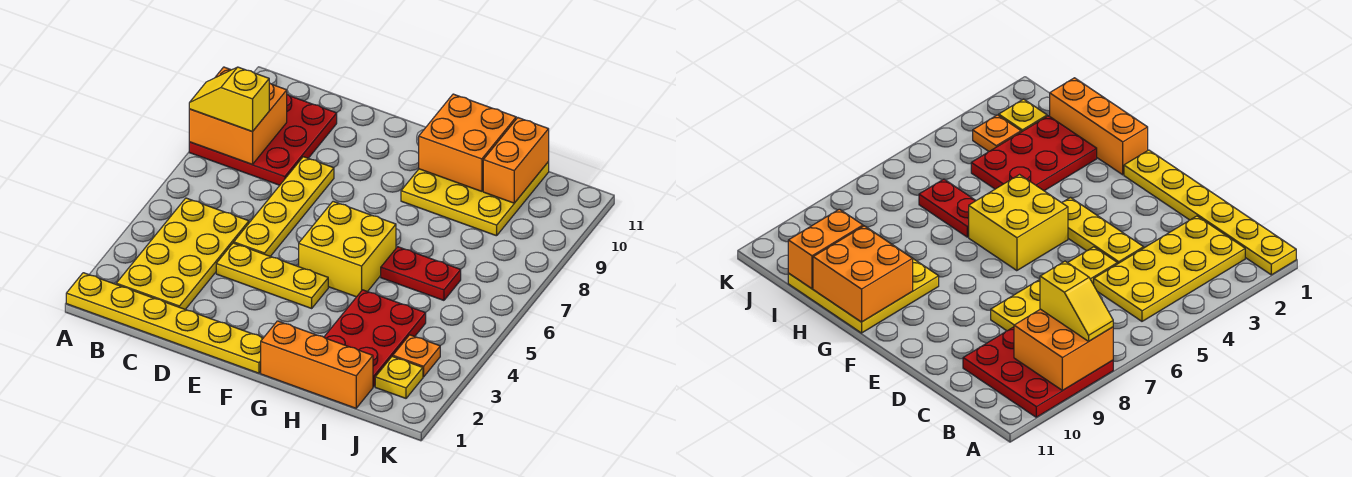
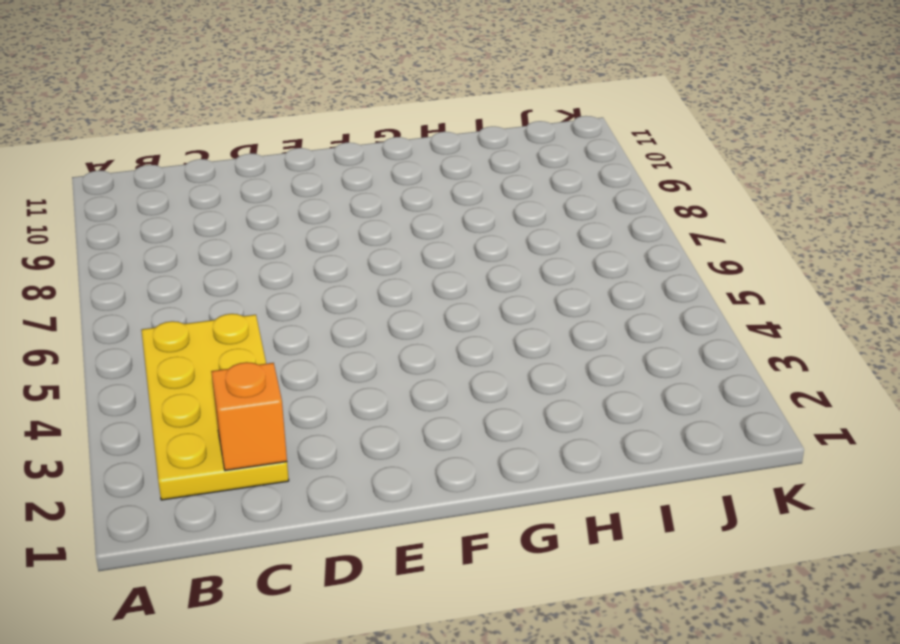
orange 1x1 brick [211,362,287,471] -> none
none -> yellow 1x6 plate [66,273,263,373]
none -> red 3x3 plate [189,95,337,185]
none -> yellow 1x3 plate [216,243,328,308]

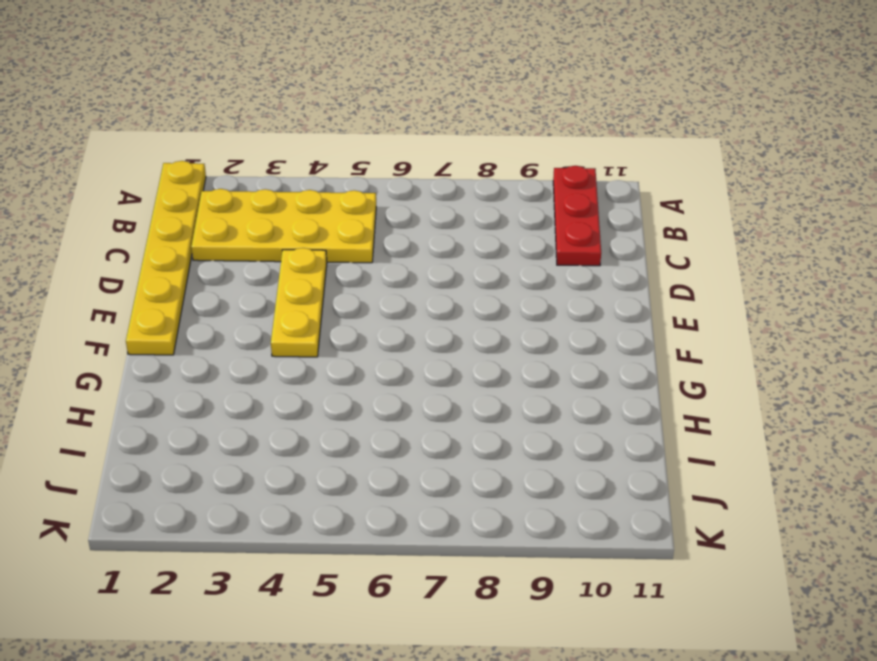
red 1x3 plate [553,166,601,266] -> red 3x3 plate [189,95,337,185]
none -> yellow 1x4 plate [234,157,334,256]
none -> yellow 2x2 brick [299,201,396,297]
none -> orange 1x3 brick [261,321,373,408]

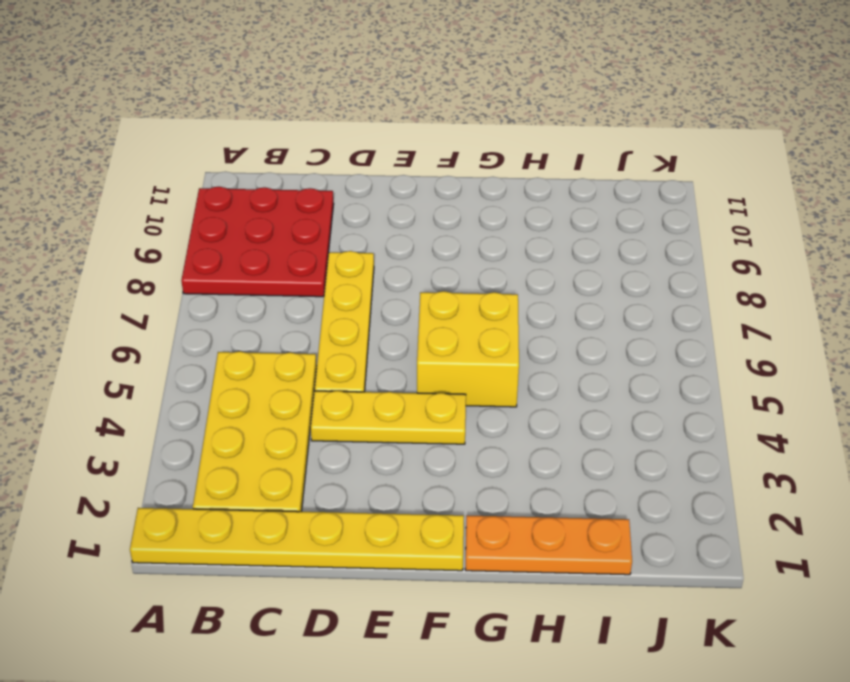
orange 1x3 plate [465,515,632,575] -> orange 1x3 brick [261,321,373,408]
none -> yellow 3x3 plate [401,162,549,236]
none -> red 2x3 plate [324,290,426,387]
none -> red 1x2 plate [381,247,461,300]

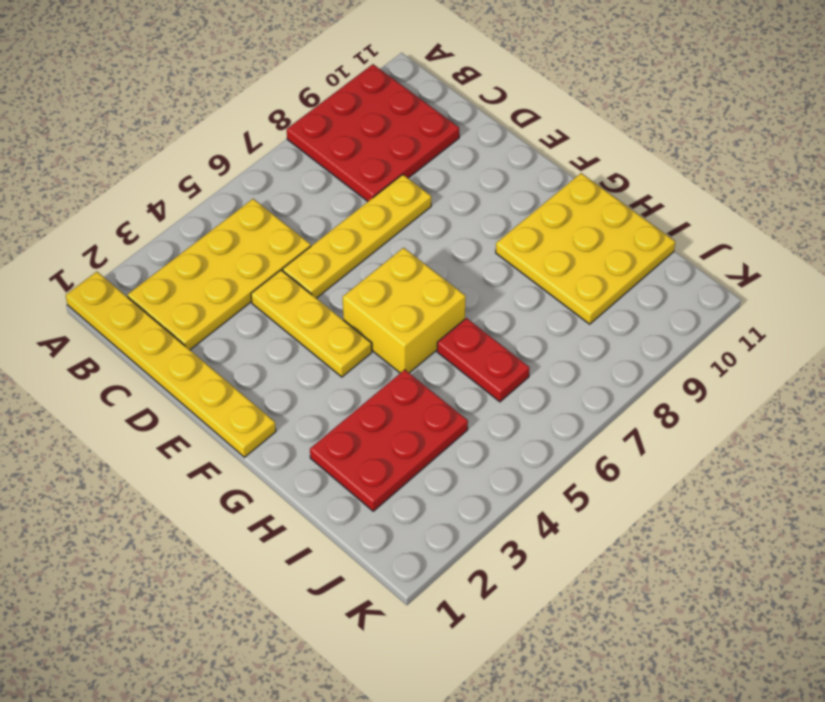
none -> orange 1x3 brick [261,321,373,408]
none -> yellow 1x1 plate [375,357,423,398]
none -> orange 1x1 plate [393,335,440,377]

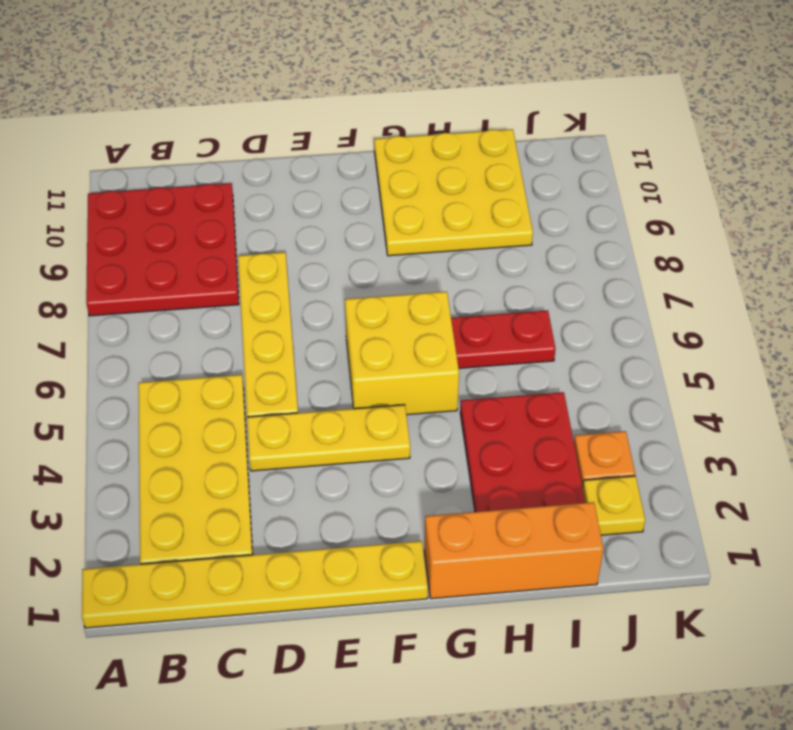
none -> orange 2x2 brick [189,67,287,164]
none -> orange 2x2 brick [419,94,516,191]
none -> orange 1x2 brick [483,118,549,203]

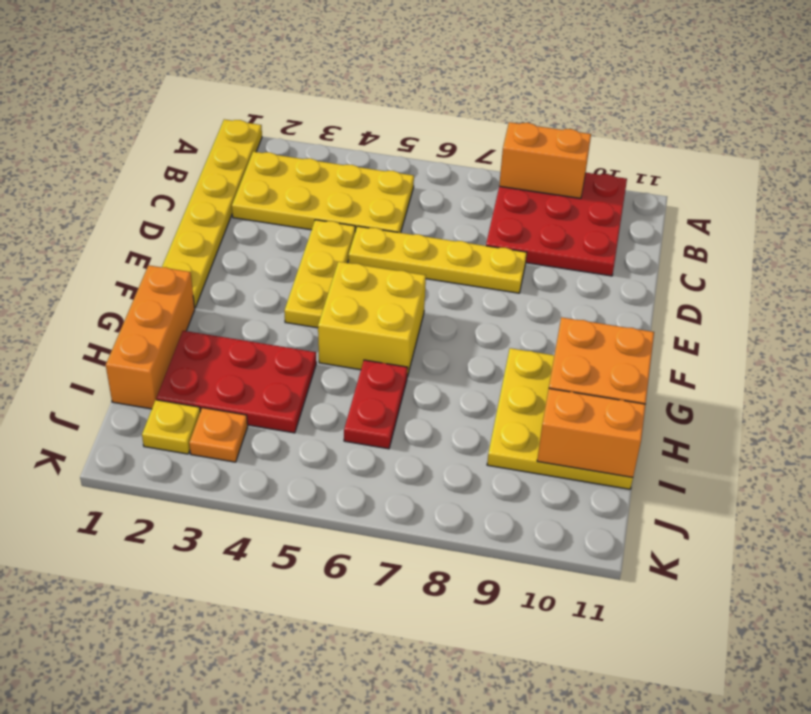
orange 1x2 brick [499,122,591,198] -> orange 2x2 brick [189,67,287,164]
none -> yellow 1x2 slope [189,67,269,132]

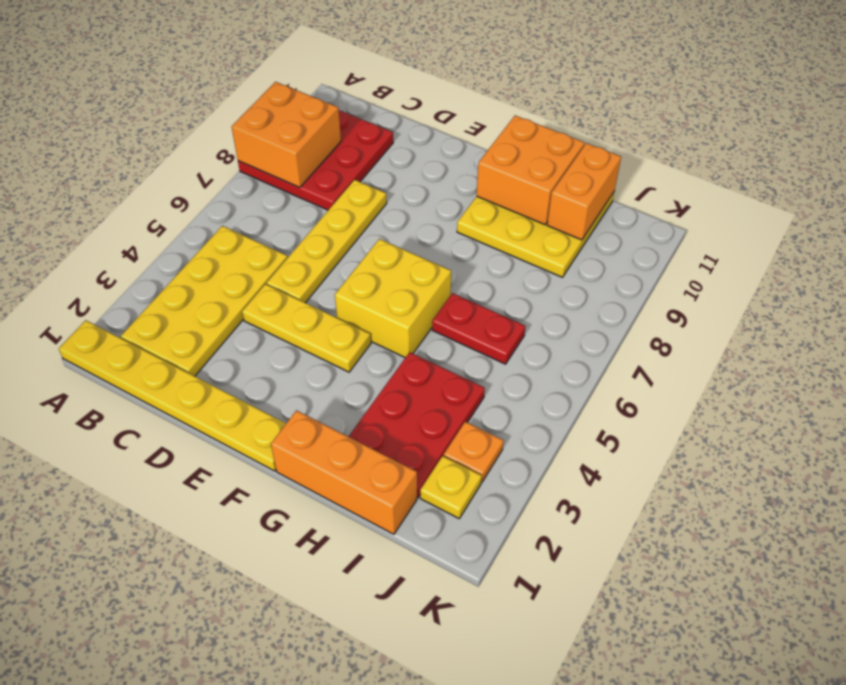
none -> yellow 1x2 slope [189,67,269,132]

